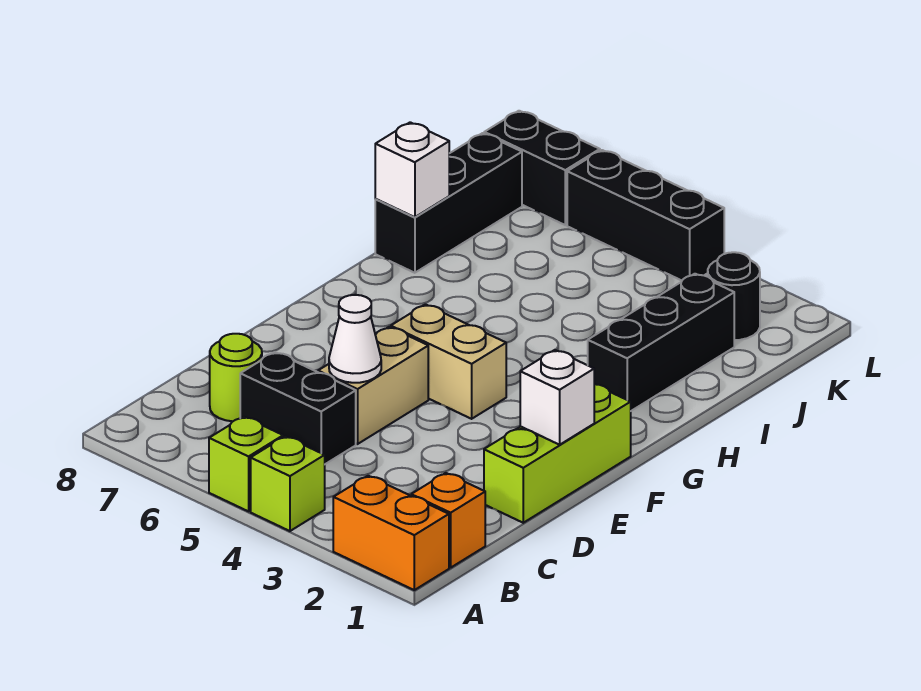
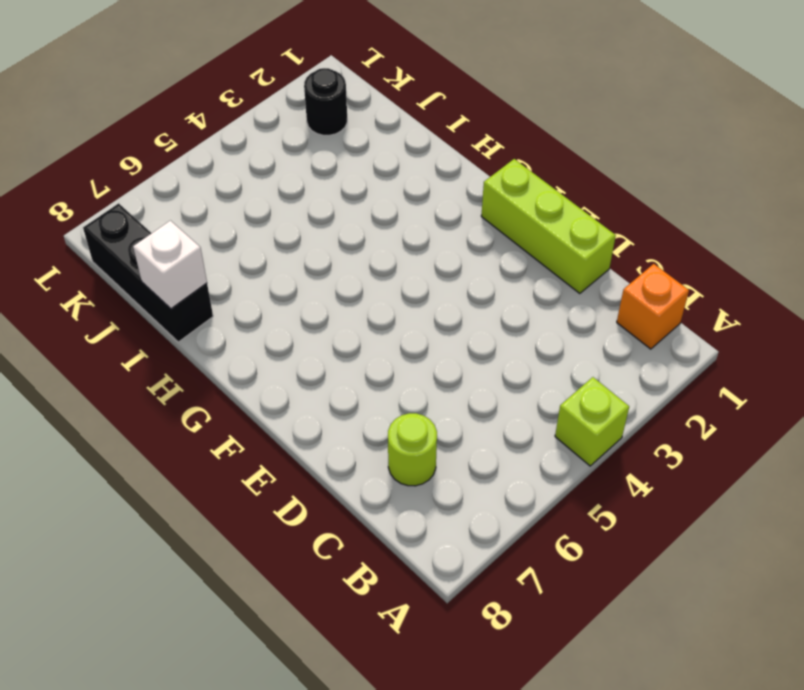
none -> orange 1x2 brick [333,476,449,590]
none -> lime 1x1 brick [209,417,283,511]
none -> black 1x2 brick [240,352,356,464]

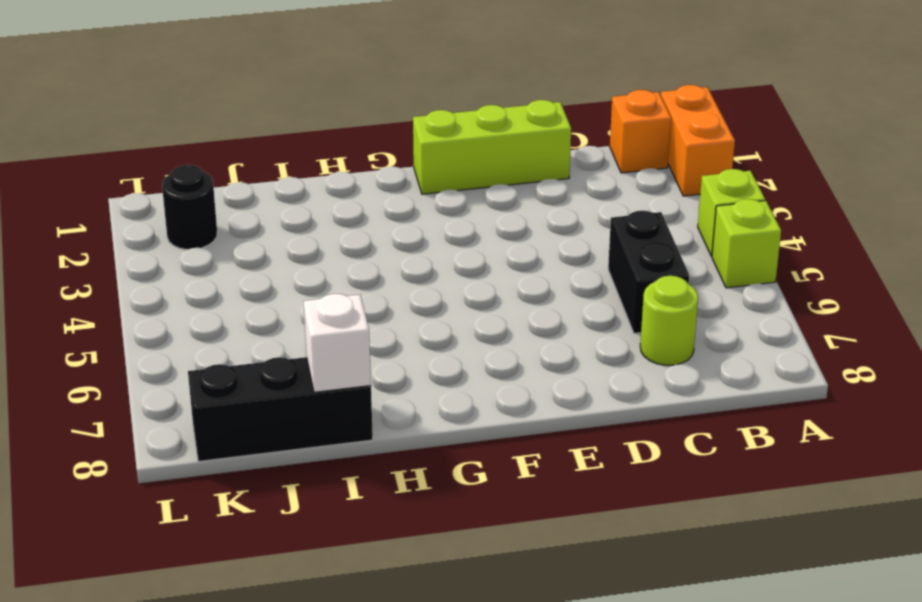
none -> tan 1x2 brick [318,327,428,444]
none -> tan 1x2 brick [391,304,506,419]
none -> black 1x3 brick [588,274,734,411]

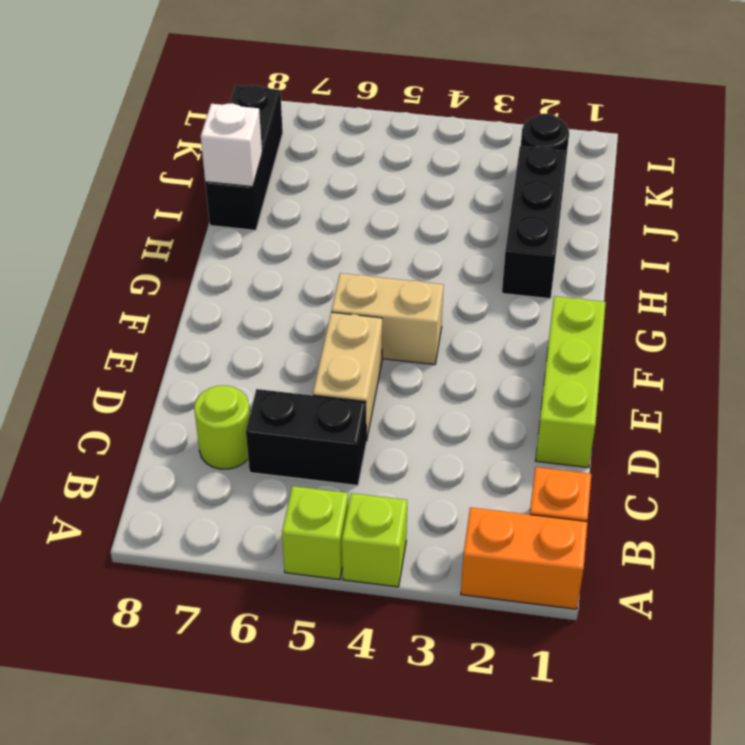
none -> black 1x3 brick [567,150,724,280]
none -> black 1x2 brick [484,111,600,225]
none -> white 1x1 cone [329,295,381,383]

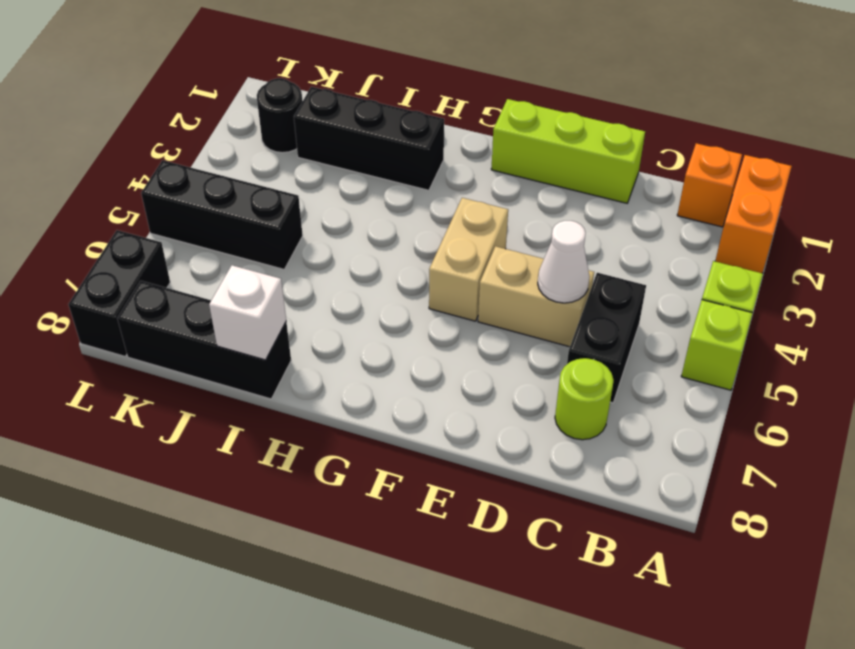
black 1x3 brick [141,160,303,269] -> black 1x3 brick turned to [567,150,724,280]
none -> white 1x1 brick [520,350,594,445]

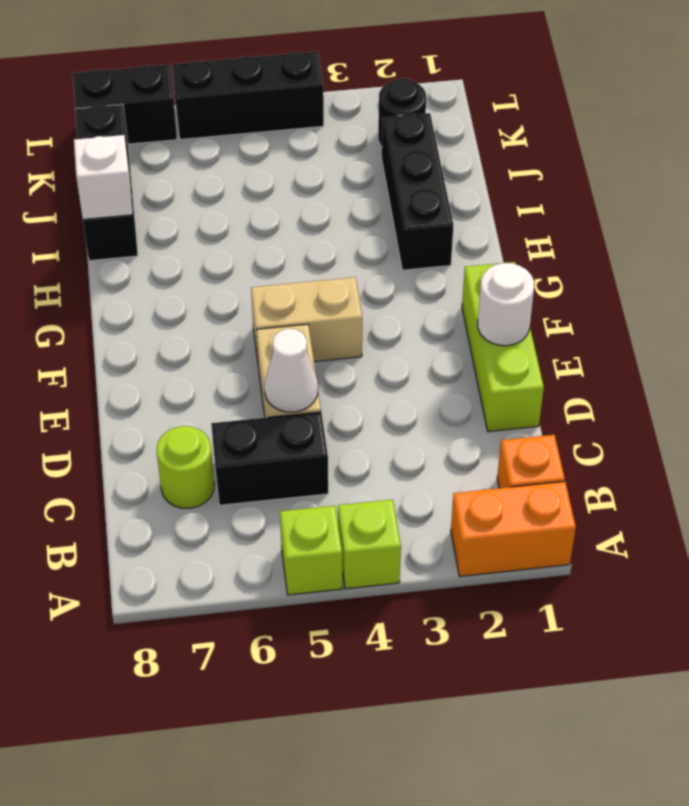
white 1x1 round brick [478,263,534,346] -> white 1x1 brick [520,350,594,445]

